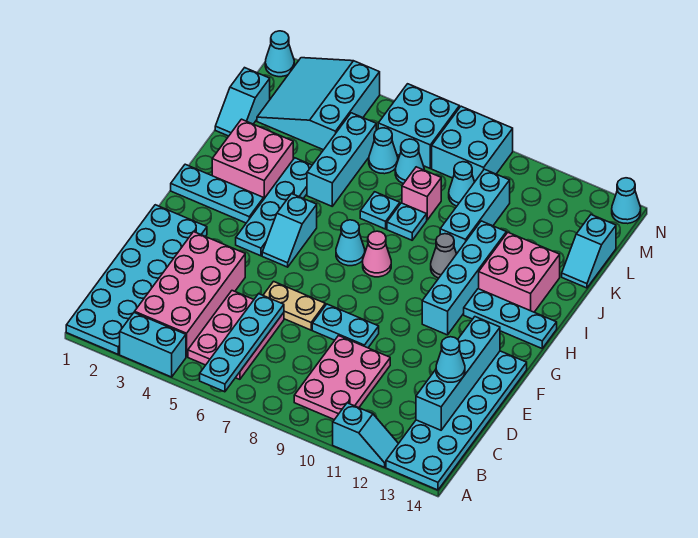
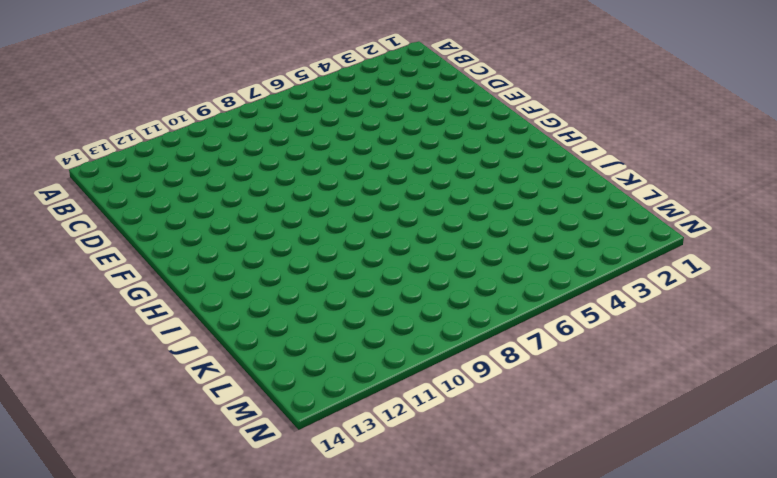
none -> cyan 2x6 plate [66,205,207,354]
none -> cyan 1x2 brick [120,312,186,377]
none -> cyan 1x2 slope [333,403,399,467]
none -> cyan 2x6 plate [386,351,527,490]

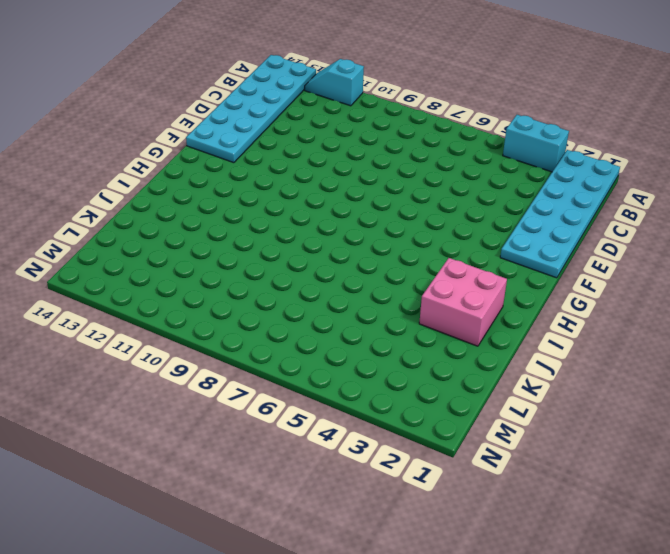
none -> pink 2x4 brick [135,232,245,357]
none -> pink 2x3 plate [188,291,284,379]
none -> pink 2x3 plate [294,336,390,420]
none -> tan 1x2 plate [263,282,325,330]

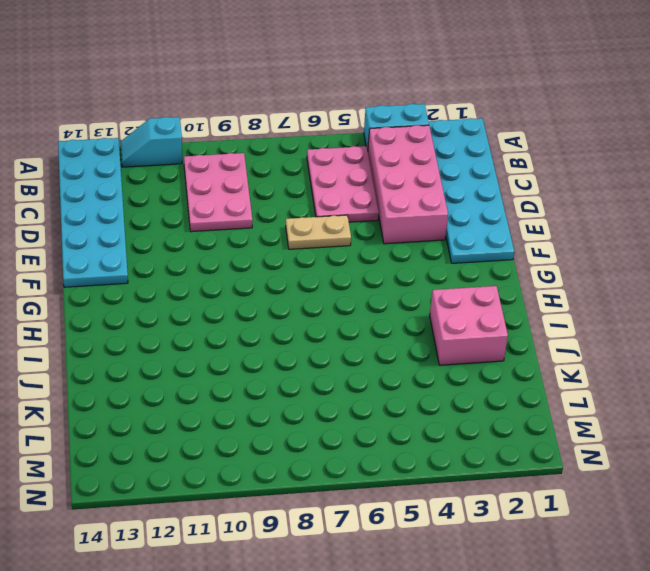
none -> cyan 1x2 plate [312,304,379,348]
none -> cyan 1x4 plate [236,158,312,256]
none -> cyan 1x2 slope [262,194,317,267]
none -> cyan 1x4 brick [422,221,506,335]

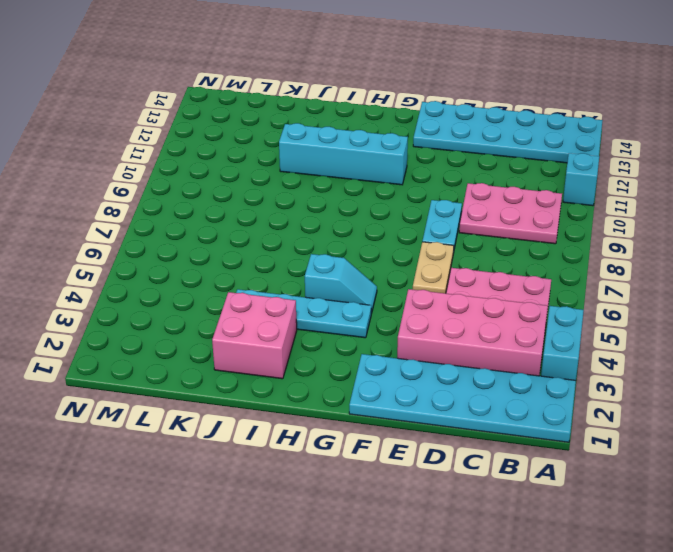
none -> cyan 1x3 plate [171,164,264,223]
none -> cyan 1x1 cone [336,220,365,266]
none -> pink 1x1 cone [363,231,391,277]
none -> cyan 1x3 plate [464,289,557,348]

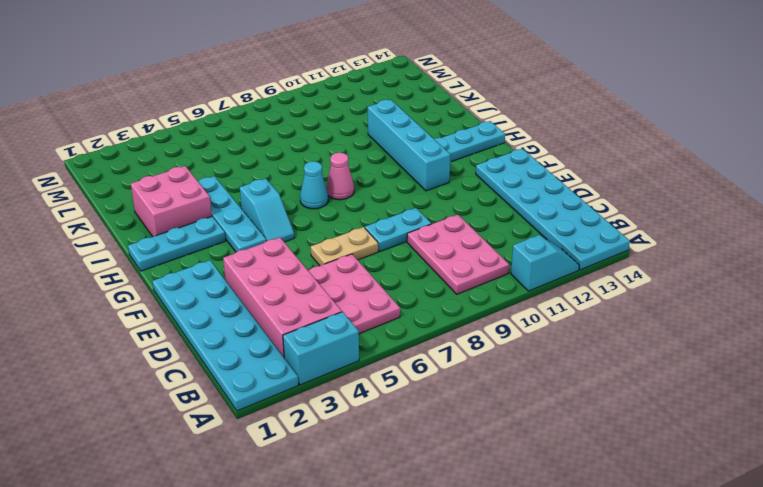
none -> grey 1x1 cone [431,234,456,278]
none -> pink 2x2 brick [479,233,560,312]
none -> cyan 1x3 brick [307,113,376,206]
none -> cyan 1x1 plate [360,192,400,229]

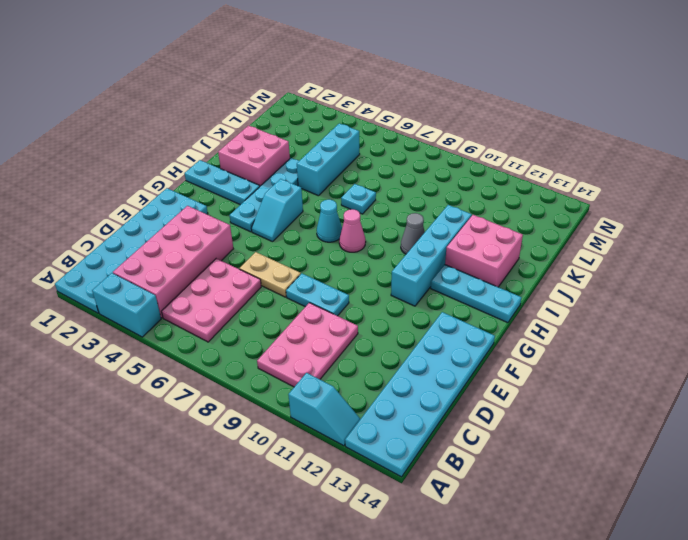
none -> cyan 1x1 plate [387,203,427,240]
none -> cyan 1x3 brick [440,169,510,254]
none -> cyan 1x2 slope [215,68,270,136]
none -> pink 1x1 brick [402,167,441,220]

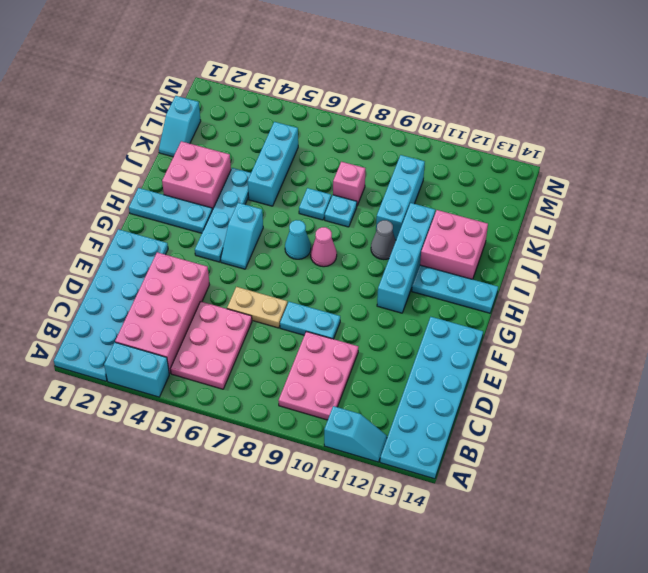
none -> cyan 1x2 slope [562,215,616,288]
none -> cyan 3x3 slope [257,58,380,150]
none -> cyan 1x1 cone [369,128,398,174]
none -> cyan 1x1 cone [395,139,424,184]

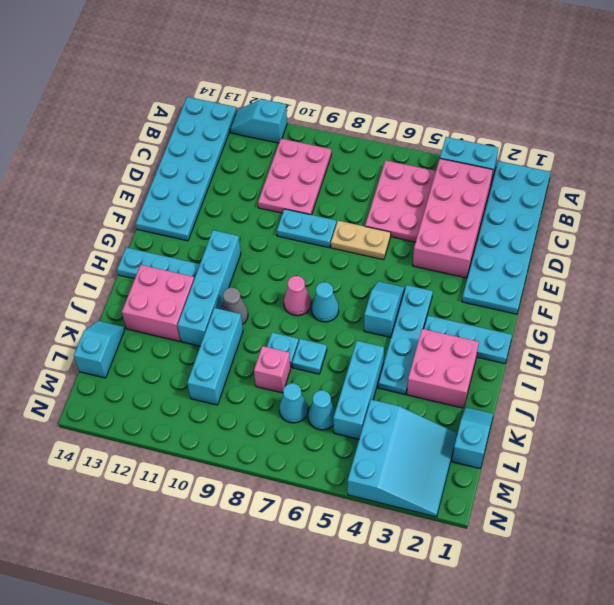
none -> cyan 1x1 cone [449,162,474,206]
none -> cyan 2x2 brick [378,84,459,168]
none -> cyan 2x2 brick [432,106,513,182]
none -> cyan 1x1 cone [265,31,294,77]

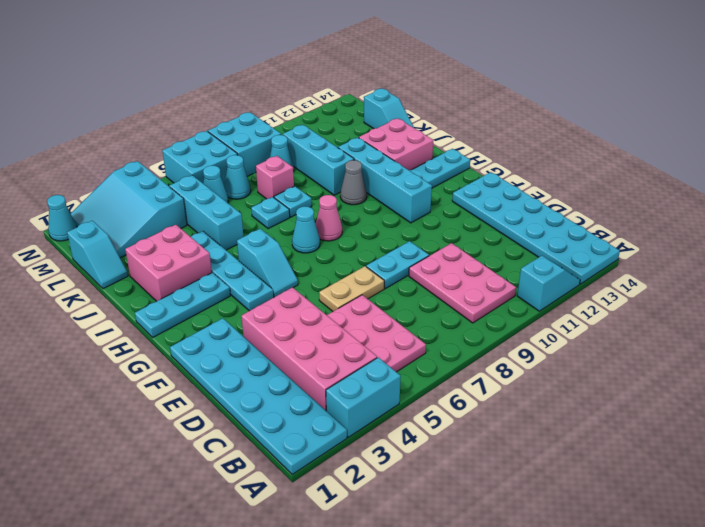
none -> cyan 1x1 cone [612,178,641,224]
none -> cyan 1x4 plate [200,294,284,392]
none -> cyan 1x4 brick [416,317,500,430]
none -> cyan 1x1 cone [436,337,465,382]

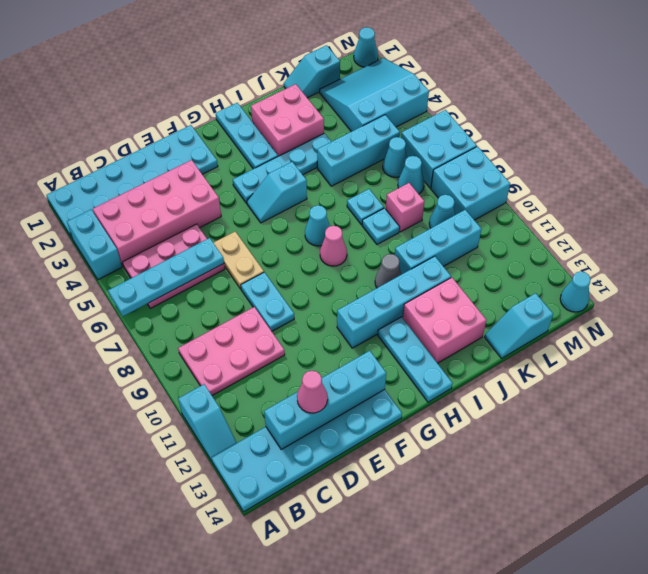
pink 1x1 cone [297,371,328,413] -> cyan 1x1 cone [436,337,465,382]

